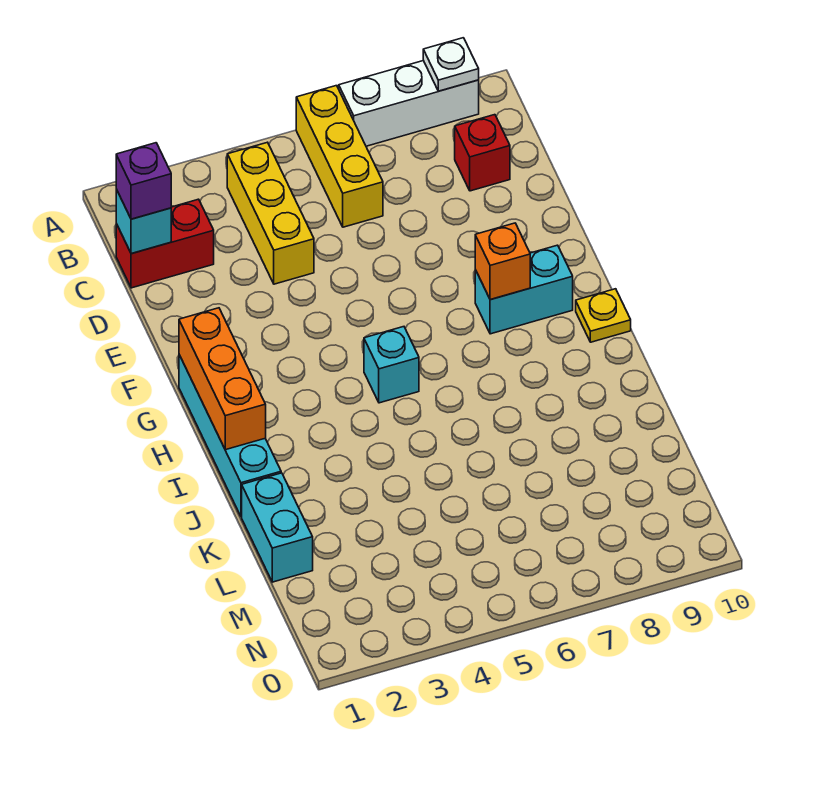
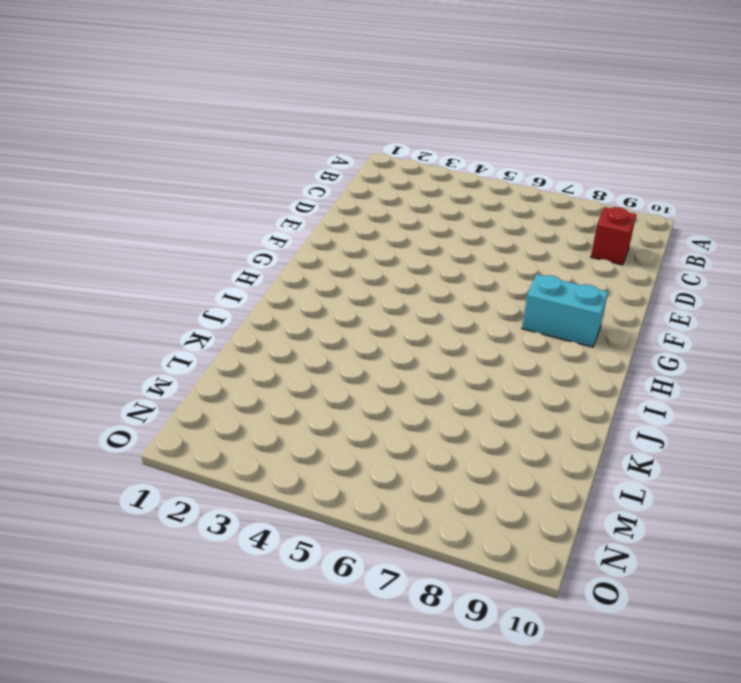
none -> yellow 1x3 brick [296,86,383,227]
none -> white 1x3 brick [339,61,479,146]
none -> yellow 1x3 brick [227,142,314,284]

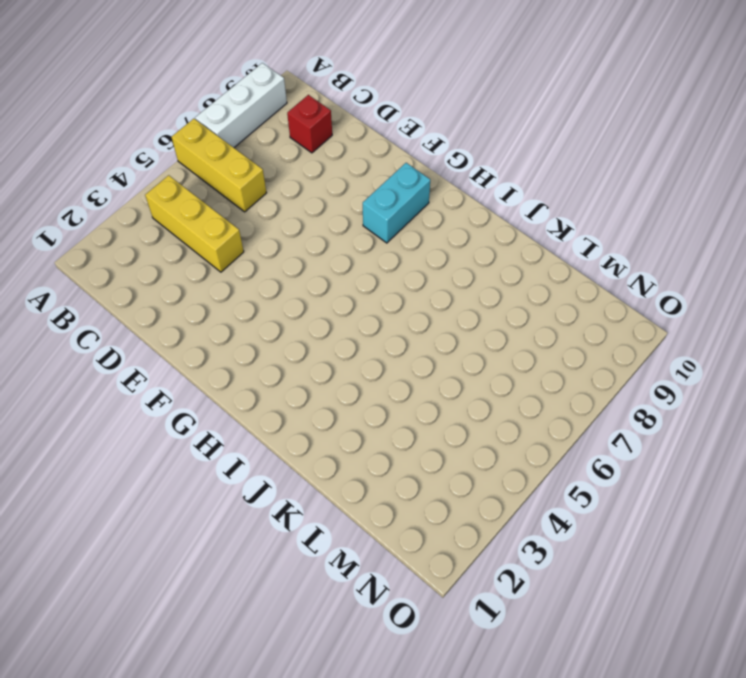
none -> red 1x2 brick [116,199,214,288]
none -> cyan 1x4 brick [179,355,281,517]
none -> cyan 1x1 brick [364,327,419,403]

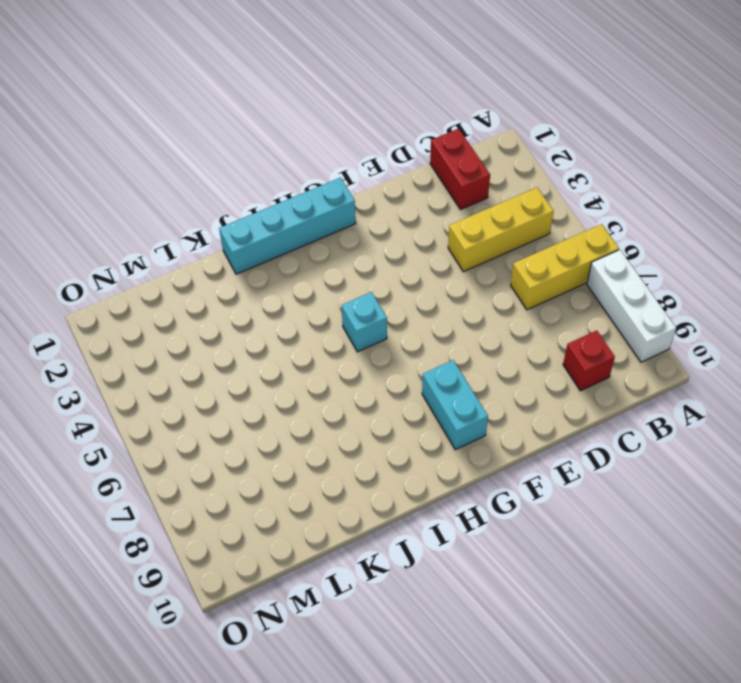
none -> yellow 1x1 plate [576,289,631,342]
none -> cyan 1x2 brick [242,473,313,582]
none -> white 1x1 plate [423,38,479,91]

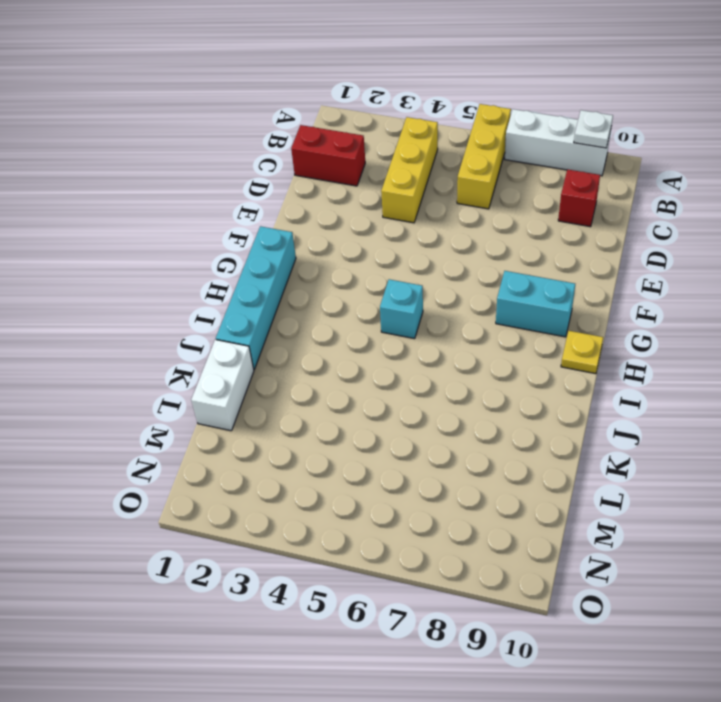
white 1x2 brick [191,340,254,431] -> cyan 1x2 brick [242,473,313,582]
none -> cyan 1x1 brick [116,189,171,254]
none -> orange 1x3 brick [179,308,266,450]
none -> orange 1x1 brick [475,223,530,300]

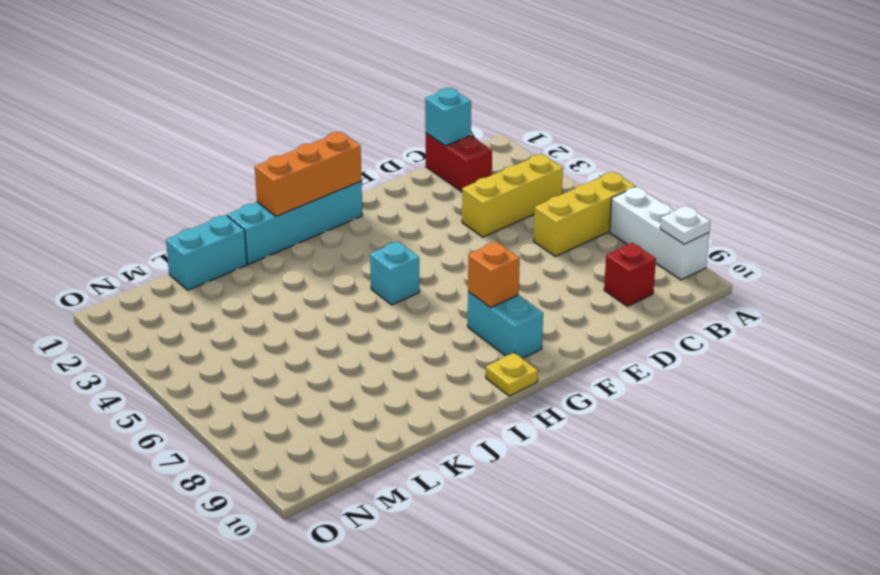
none -> purple 1x1 brick [116,143,171,219]

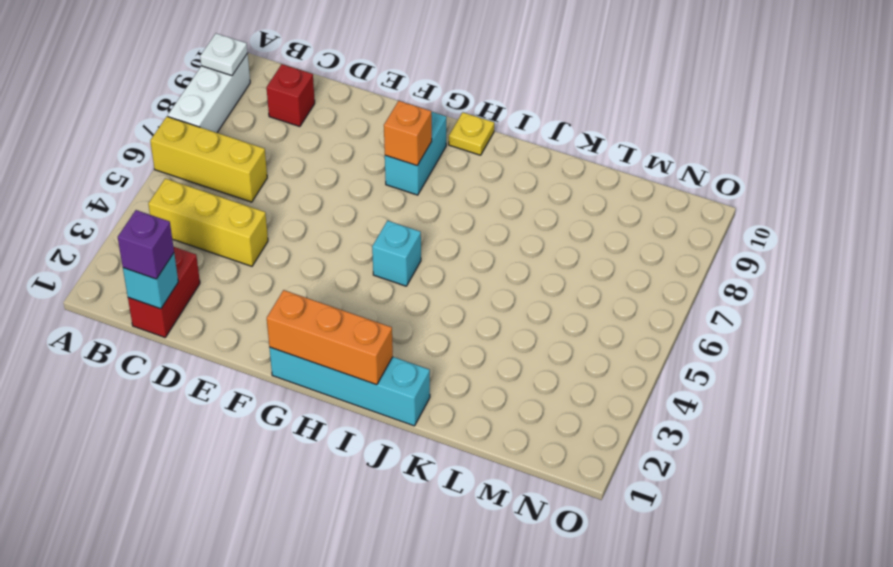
none -> cyan 1x2 brick [242,473,313,582]

